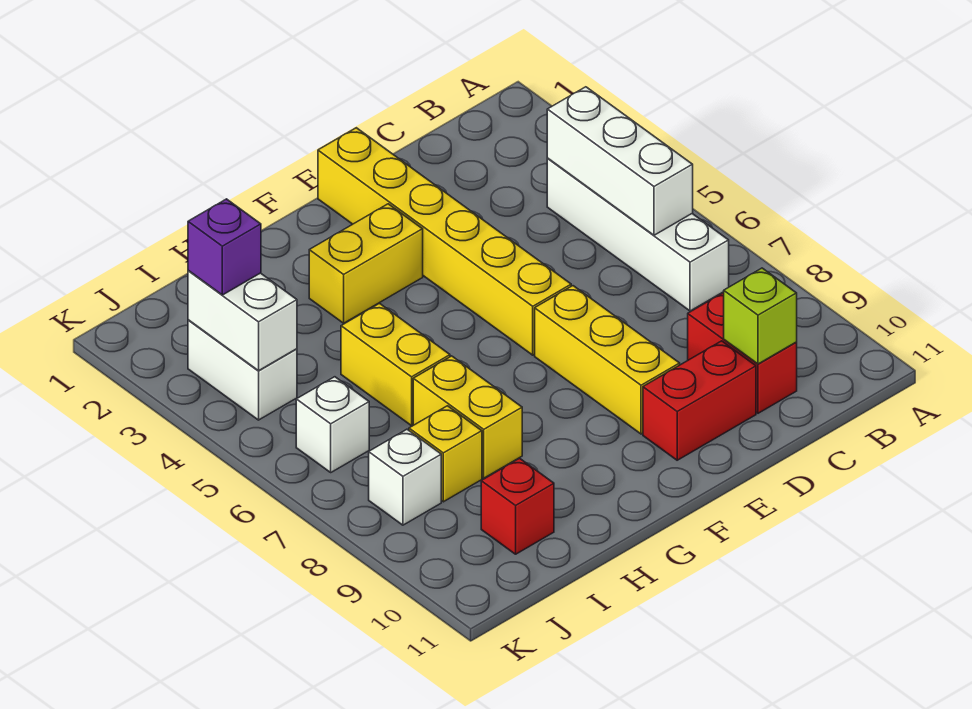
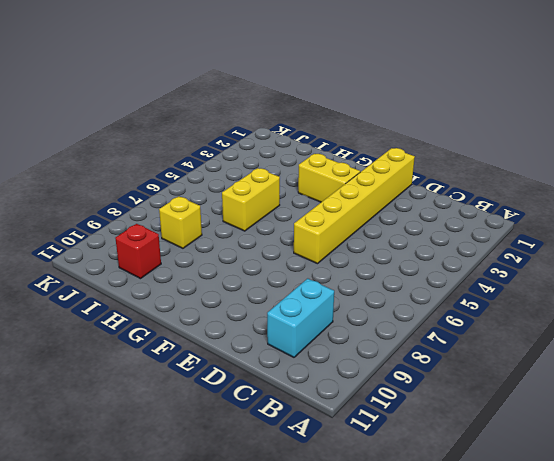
cyan 1x2 brick [267,279,334,357] -> red 1x2 brick [688,292,797,413]
none -> white 1x4 brick [547,159,729,311]
none -> red 1x2 brick [643,341,756,460]
none -> yellow 1x3 brick [535,286,680,434]

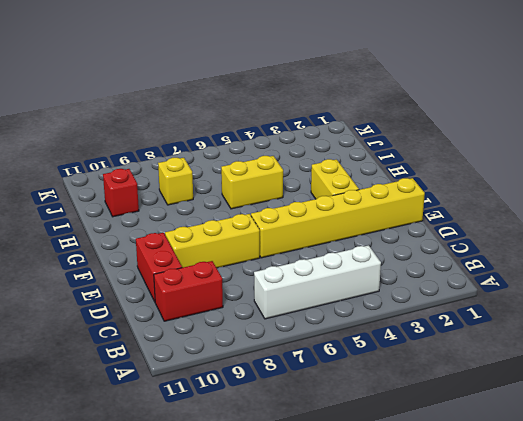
none -> yellow 1x2 brick [413,356,522,478]
none -> white 1x2 brick [188,320,297,420]
none -> white 1x1 brick [296,377,369,472]

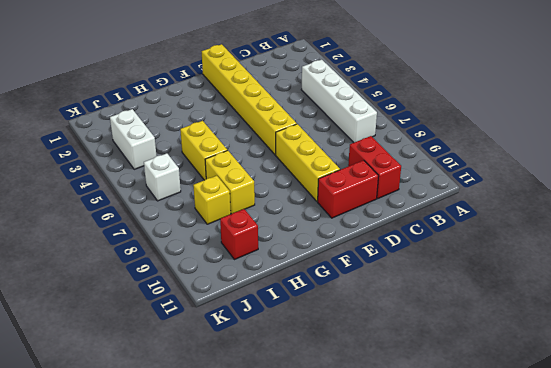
none -> yellow 1x2 brick [309,204,423,323]
none -> white 1x1 brick [369,429,441,525]
none -> white 1x3 brick [547,87,693,235]

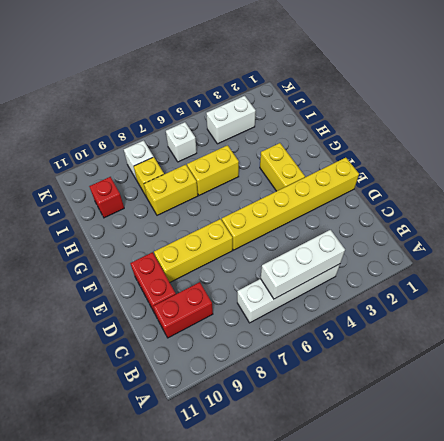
none -> lime 1x1 brick [724,268,797,364]
none -> white 1x2 brick [188,271,297,371]
none -> purple 1x1 brick [188,199,261,295]

